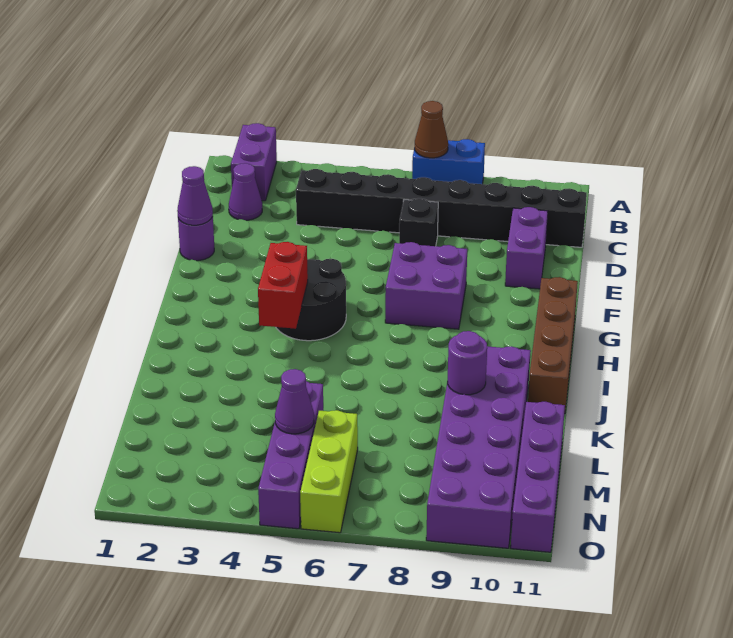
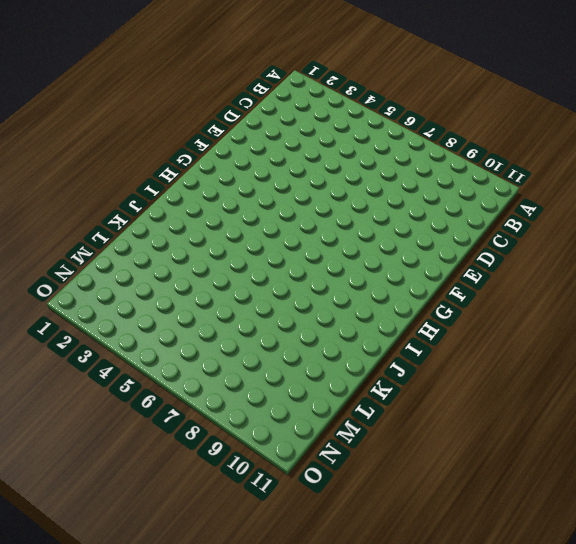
none -> purple 1x2 brick [231,123,277,201]
none -> blue 1x2 brick [412,139,485,184]
none -> purple 1x1 cone [229,163,262,220]

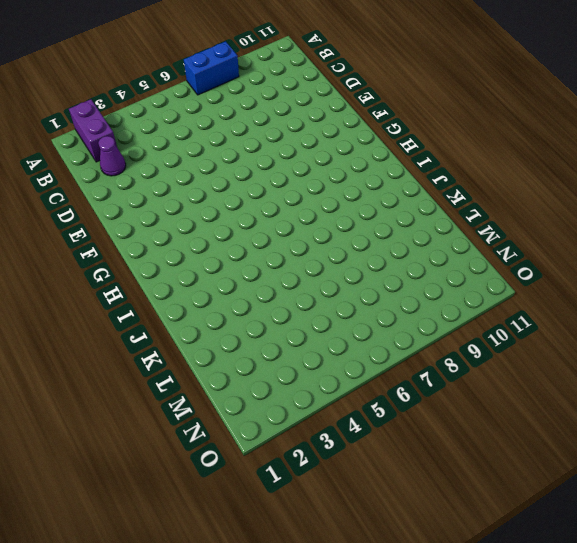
none -> black 1x8 brick [296,169,587,247]
none -> black 1x1 brick [399,198,438,246]
none -> purple 1x2 brick [505,207,548,289]

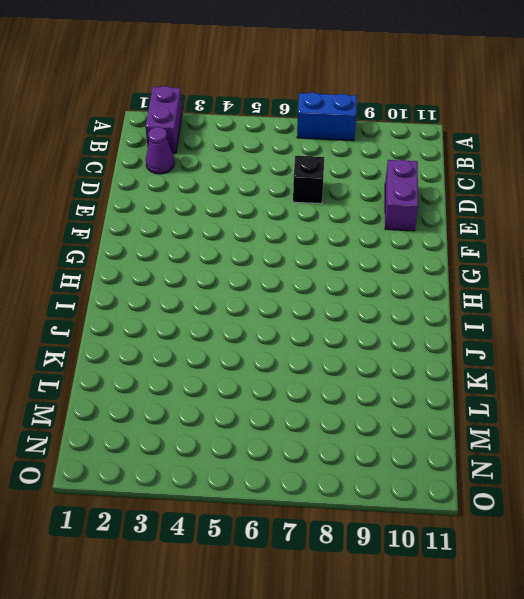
none -> black 1x8 brick [296,169,587,247]
none -> purple 1x1 round brick [178,217,214,261]
none -> purple 2x2 brick [385,242,467,329]

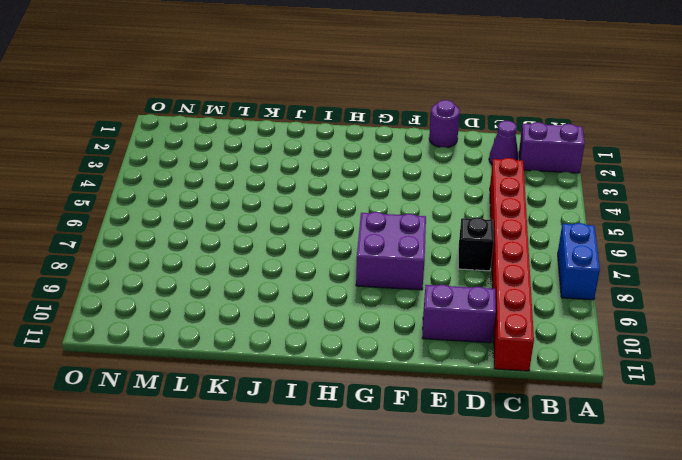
red 1x8 brick [490,158,534,371] -> black 1x8 brick [296,169,587,247]
none -> black 2x2 round brick [276,259,346,341]
none -> brown 1x4 brick [528,277,578,414]
none -> purple 2x6 brick [426,346,531,548]

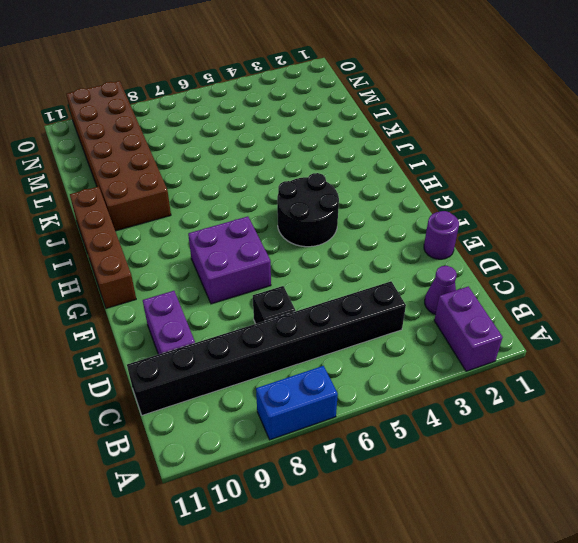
brown 2x6 brick [66,81,171,231] -> purple 2x6 brick [426,346,531,548]
none -> purple 1x4 brick [258,381,323,529]
none -> purple 1x4 brick [511,402,565,552]
none -> lime 1x3 brick [300,410,358,533]

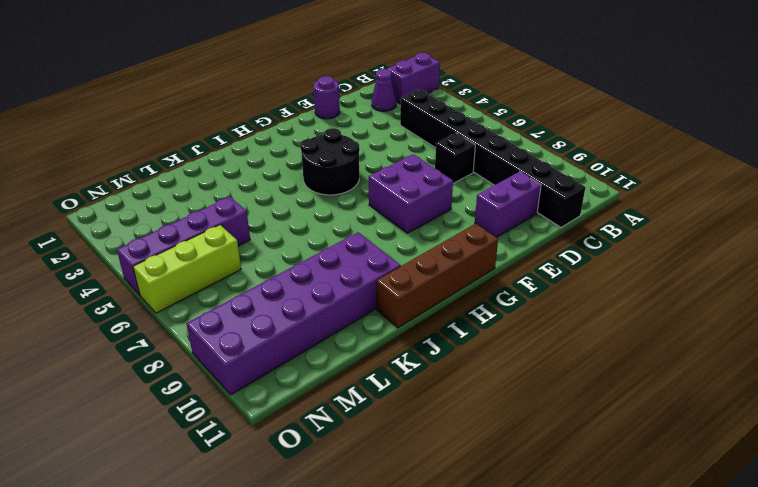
none -> blue 1x2 brick [412,139,485,184]
none -> purple 1x4 brick [511,402,565,552]
none -> brown 1x1 cone [415,101,448,158]

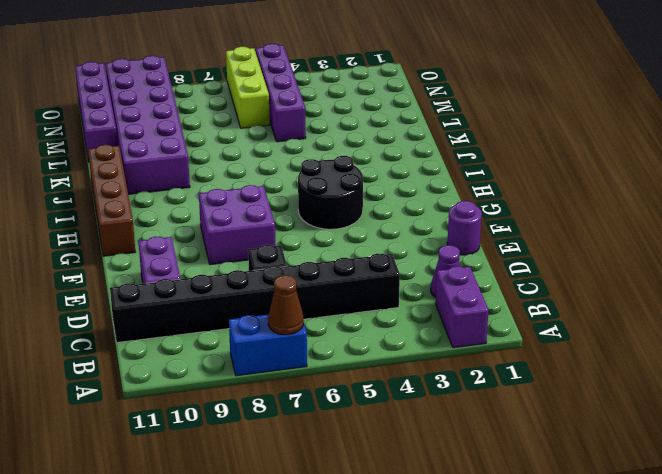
none -> purple 1x1 cone [177,166,213,225]
none -> red 1x2 brick [258,242,308,329]
none -> purple 1x1 round brick [448,331,487,395]

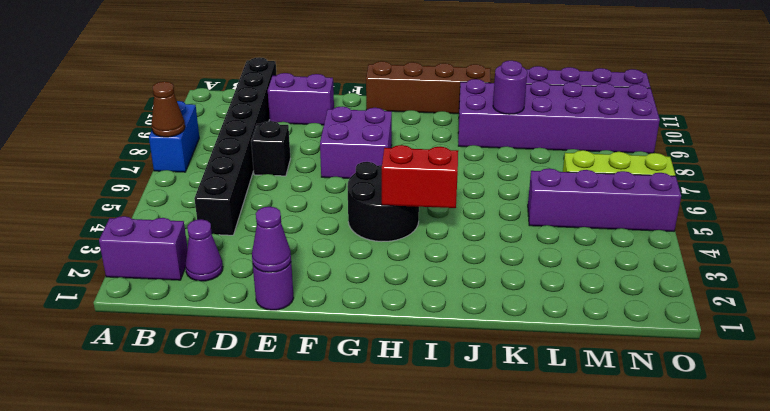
none -> purple 1x1 cone [275,369,314,434]

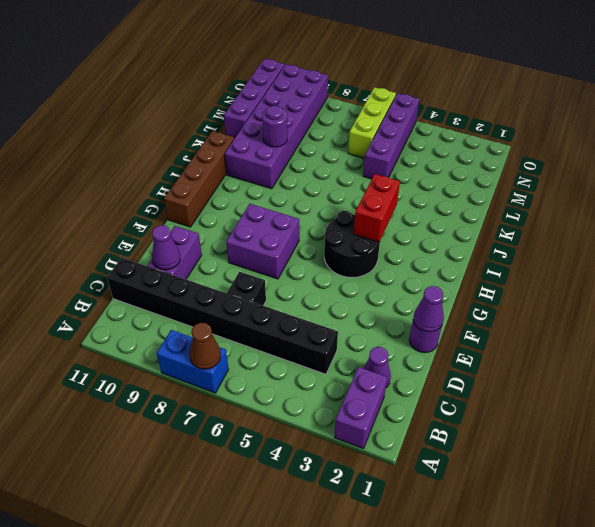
purple 1x1 cone [152,225,180,270] -> purple 1x1 cone moved to [275,369,314,434]

